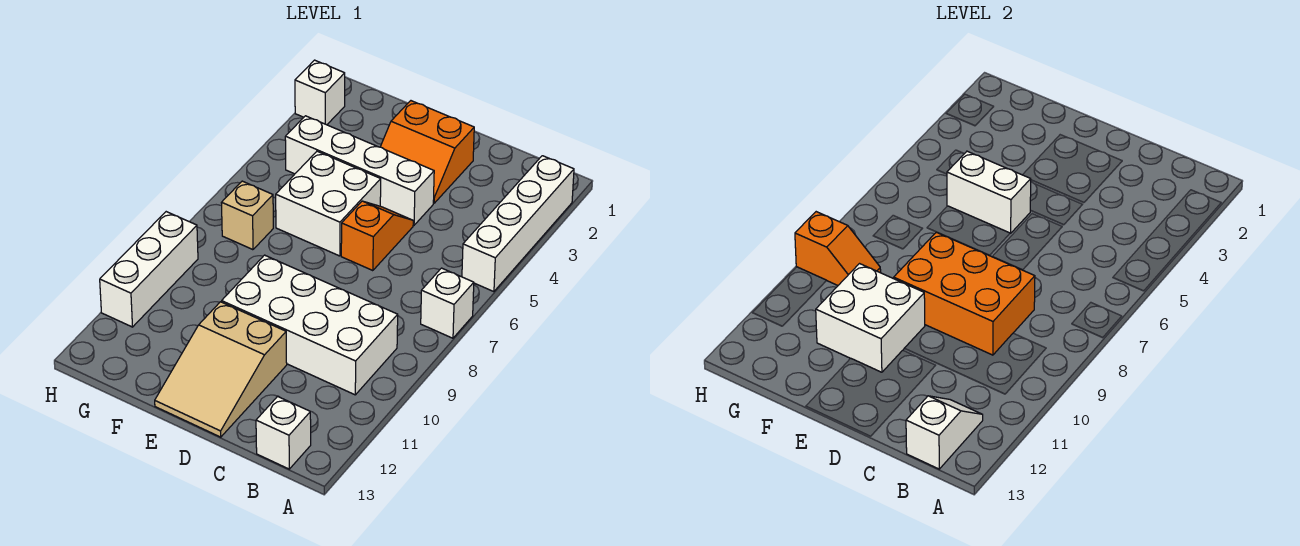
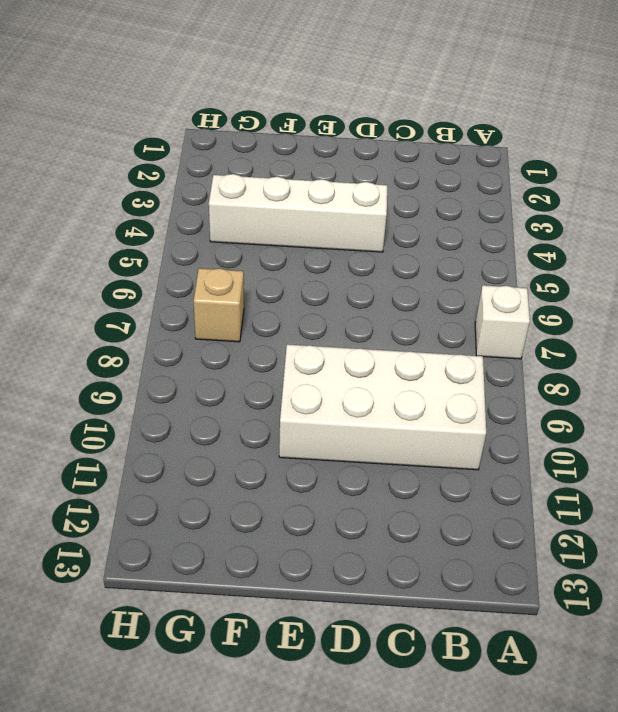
none -> white 1x4 brick [462,156,574,292]
none -> white 1x1 brick [256,397,311,469]
none -> orange 2x2 slope [380,101,474,203]

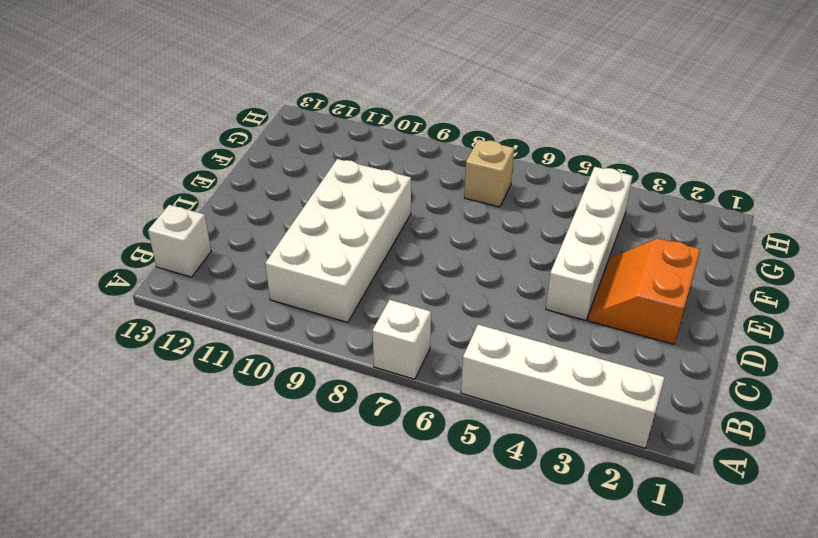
none -> orange 1x2 slope [341,201,413,271]
none -> tan 2x3 slope [155,302,287,437]
none -> white 2x2 brick [276,151,381,256]

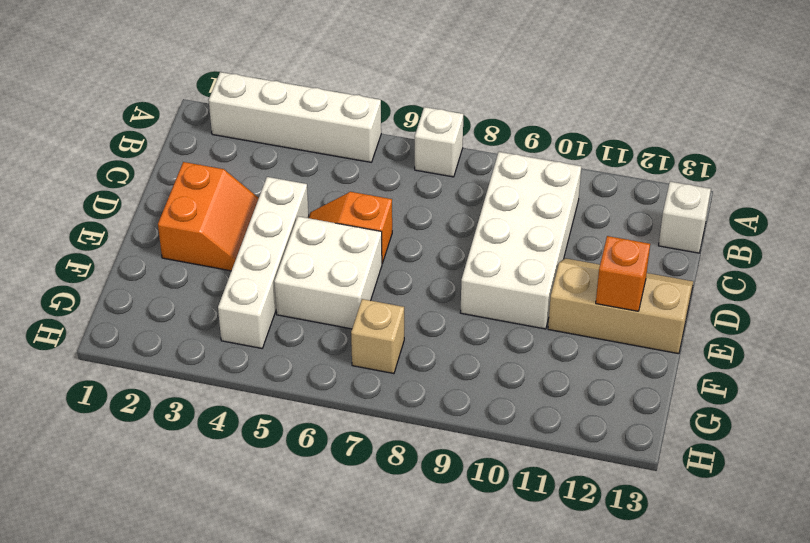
tan 2x3 slope [548,258,693,354] -> tan 2x3 slope turned to [155,302,287,437]
orange 1x1 brick [596,236,650,311] -> none
none -> white 1x1 brick [295,60,345,125]
none -> white 1x3 brick [100,212,198,327]
none -> white 1x2 slope [906,396,983,469]

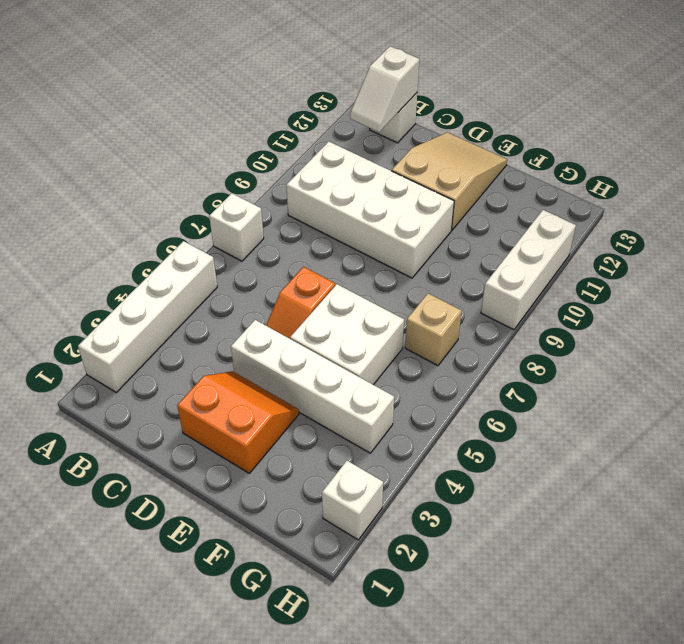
none -> orange 2x3 brick [894,232,1035,355]
none -> white 1x2 brick [947,151,1031,233]
none -> white 2x2 brick [816,264,925,372]

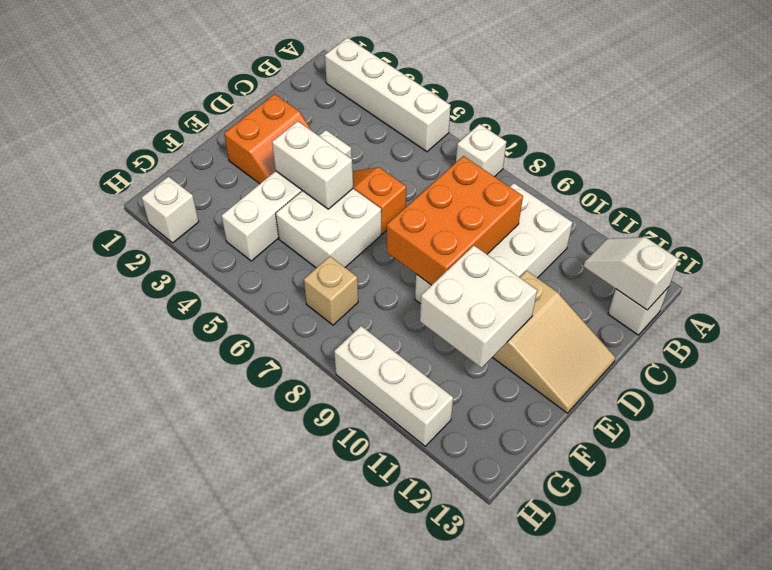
white 1x2 brick [272,121,353,209] -> white 1x2 brick turned to [947,151,1031,233]
none -> orange 1x2 slope [795,212,881,285]

